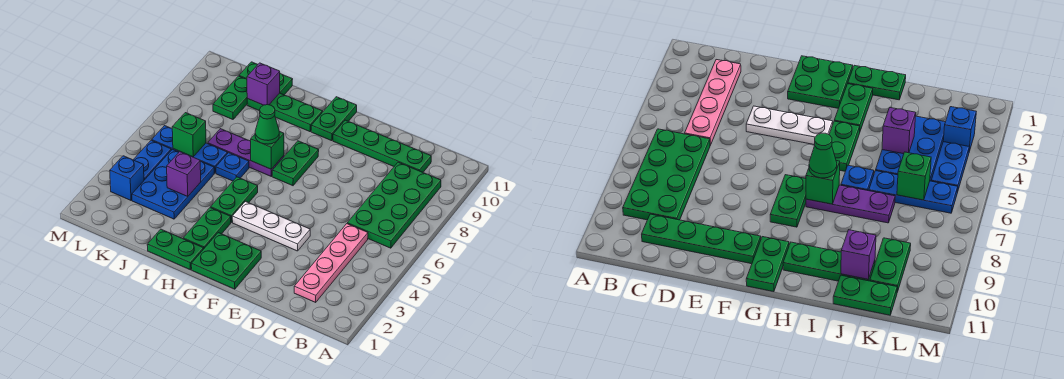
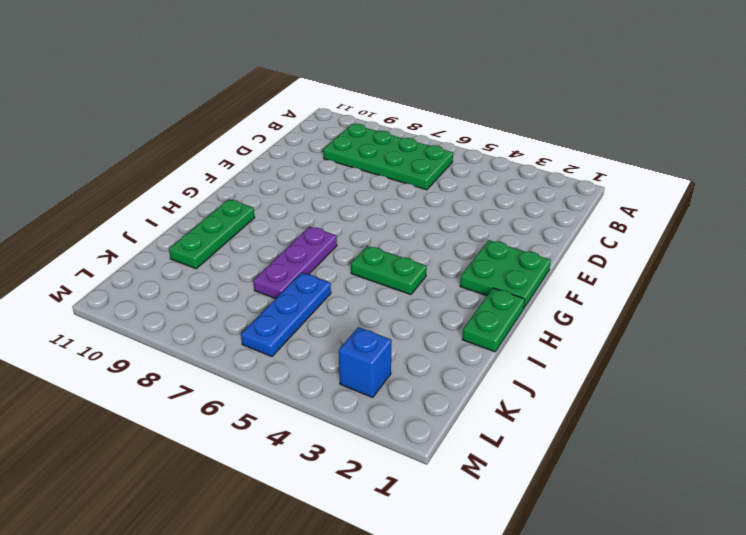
none -> pink 1x4 plate [294,224,368,302]
none -> green 1x4 plate [333,120,431,172]
none -> white 1x3 plate [232,201,310,251]

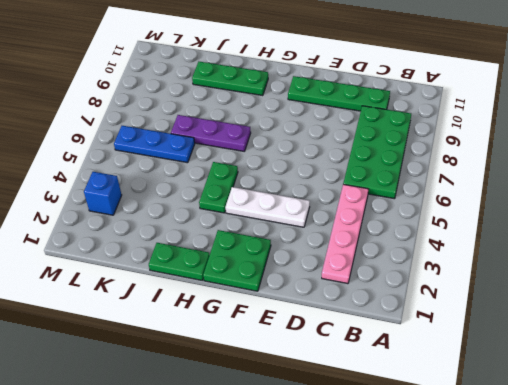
none -> green 1x2 plate [272,141,319,186]
none -> green 1x2 plate [311,97,357,141]
none -> green 1x2 plate [183,208,231,248]

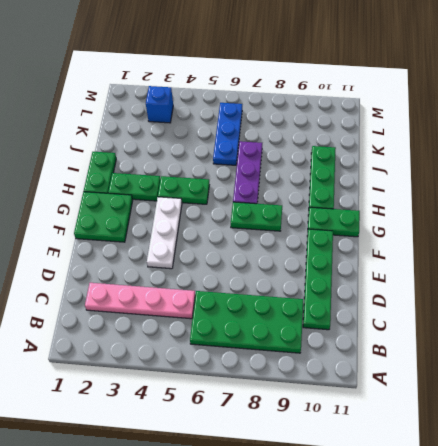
none -> blue 1x1 plate [216,153,249,181]
none -> blue 2x3 plate [132,149,214,219]
none -> green 1x2 plate [239,62,293,95]

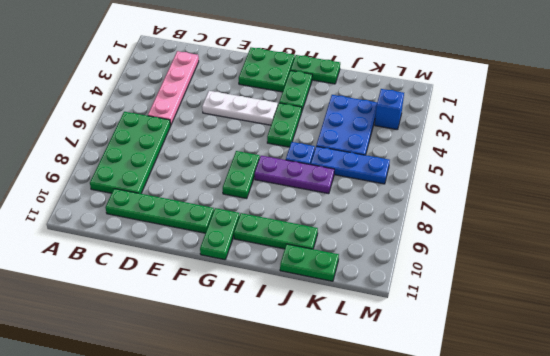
none -> green 1x2 plate [213,76,247,119]
none -> blue 1x2 plate [133,140,171,180]
none -> green 1x1 brick [251,131,284,169]

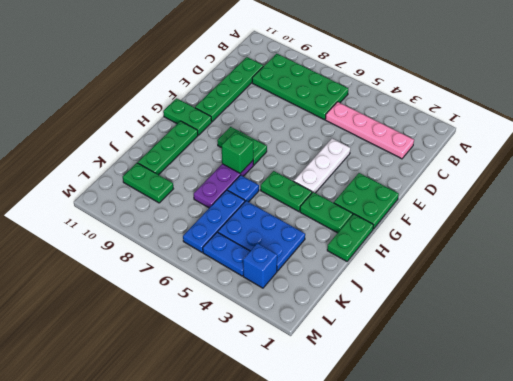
none -> green 1x2 plate [239,62,293,95]
none -> purple 1x1 brick [167,152,201,196]
none -> purple 1x1 brick [247,63,280,105]

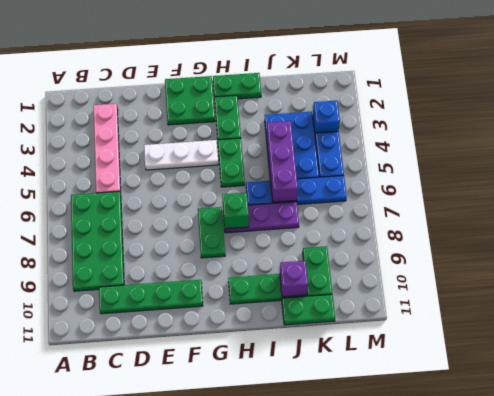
purple 1x3 brick [267,121,298,202] -> purple 1x1 brick [167,152,201,196]
none -> green 1x2 plate [311,97,357,141]
none -> green 1x1 brick [172,113,206,157]
none -> green 1x1 cone [255,105,279,144]

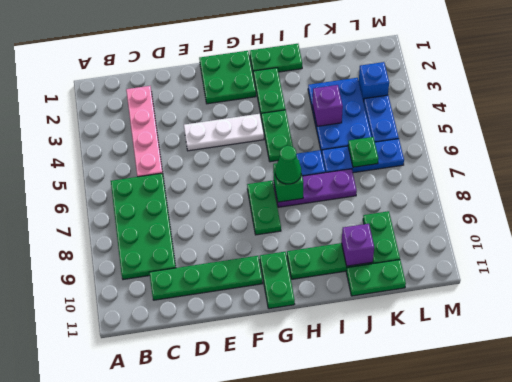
green 1x1 plate [348,137,378,167] -> green 1x1 brick [172,113,206,157]

